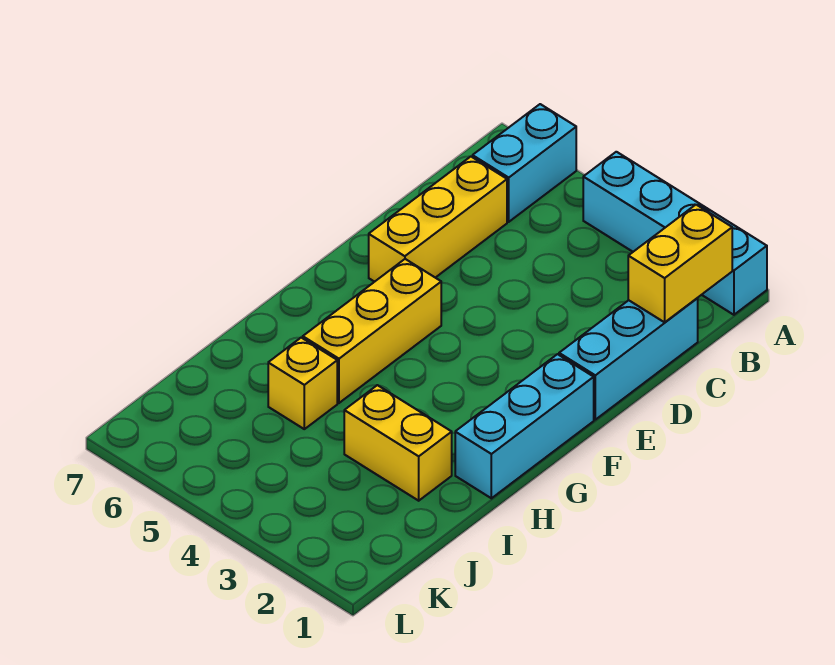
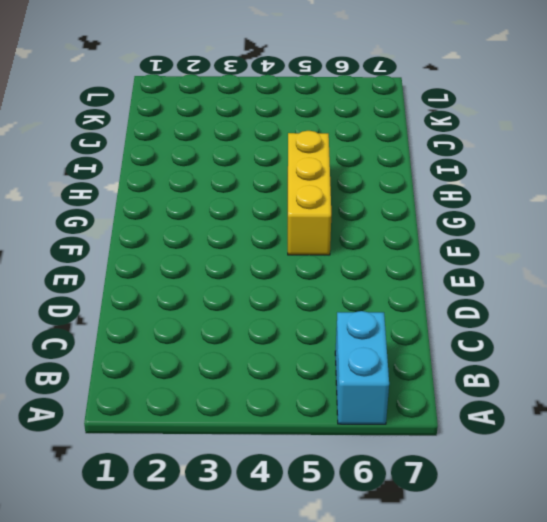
none -> cyan 1x4 brick [583,152,767,315]
none -> cyan 1x3 brick [559,298,698,420]

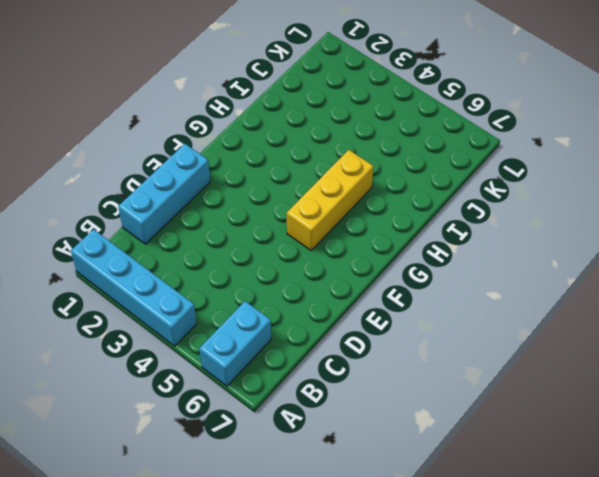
none -> yellow 1x3 brick [369,157,507,282]
none -> cyan 1x3 brick [455,354,594,498]

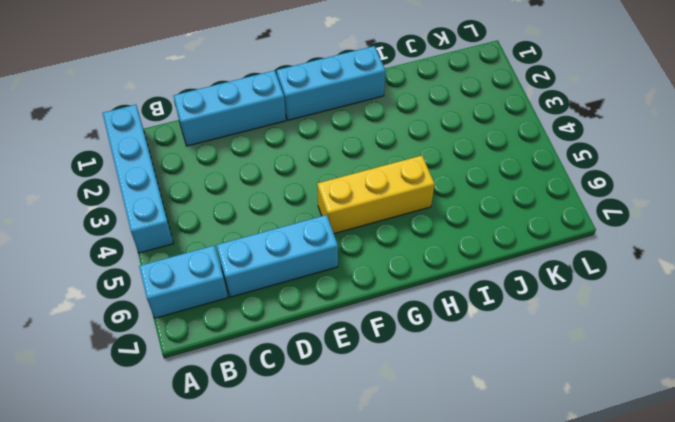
cyan 1x3 brick [216,215,338,297] -> yellow 1x3 brick [369,157,507,282]
none -> yellow 1x2 brick [344,385,452,501]
none -> yellow 1x1 brick [268,338,337,429]

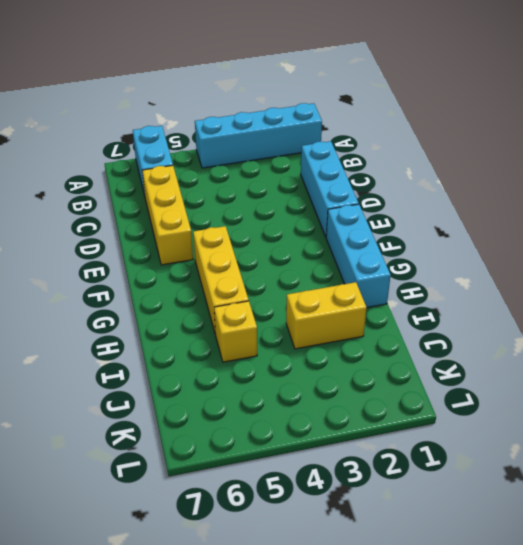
none -> yellow 1x2 brick [628,205,732,322]

